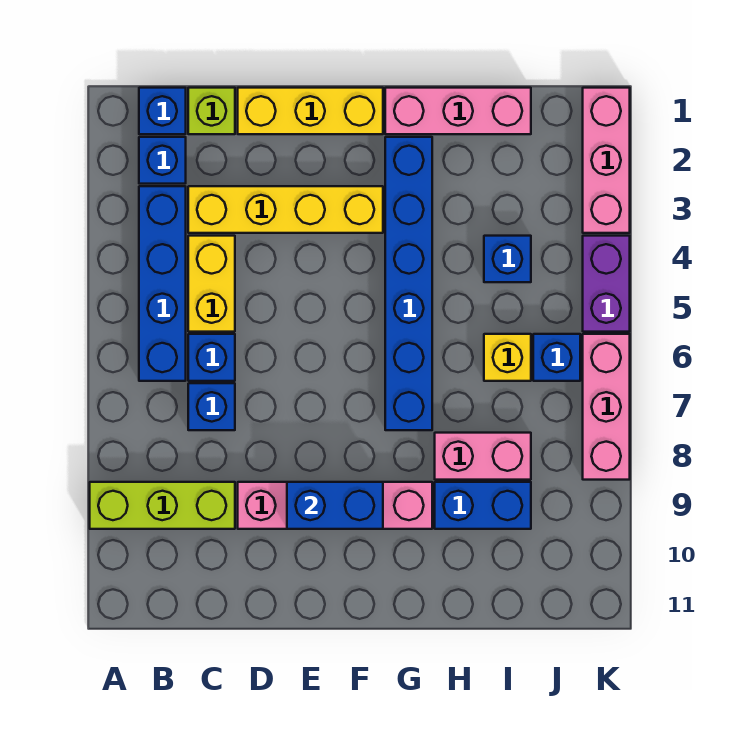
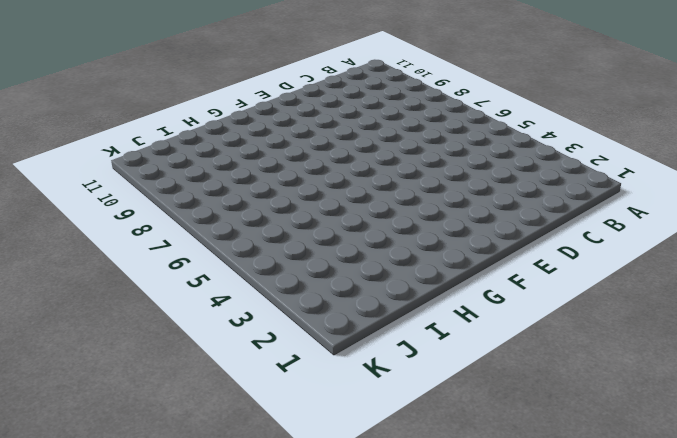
none -> lime 1x3 brick [90,482,235,529]
none -> blue 1x1 brick [139,88,186,134]
none -> blue 1x1 brick [139,137,186,184]

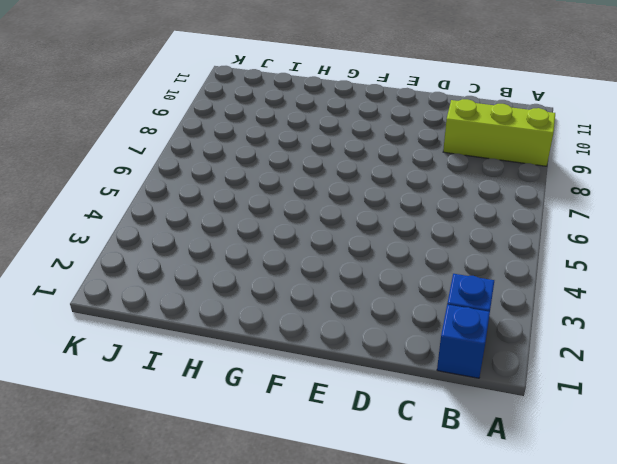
none -> blue 1x4 brick [139,186,186,381]
none -> lime 1x1 brick [188,88,235,134]
none -> yellow 1x4 brick [188,186,383,233]

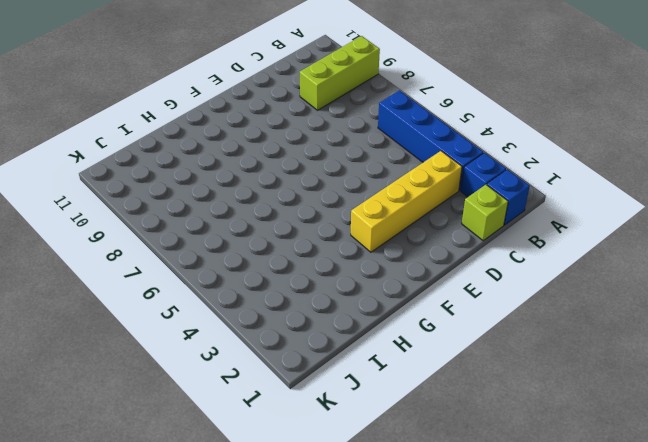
none -> yellow 1x2 brick [188,236,235,332]
none -> blue 1x1 brick [188,334,235,381]
none -> blue 1x1 brick [188,383,235,430]

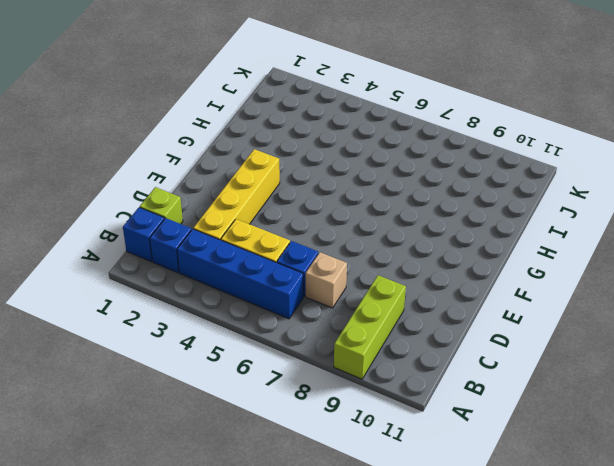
tan 1x1 brick [306,252,347,308] -> blue 1x1 brick [188,383,235,430]
none -> yellow 1x3 brick [238,88,383,134]
none -> pink 1x4 brick [238,482,432,529]
none -> pink 1x3 brick [385,88,531,134]

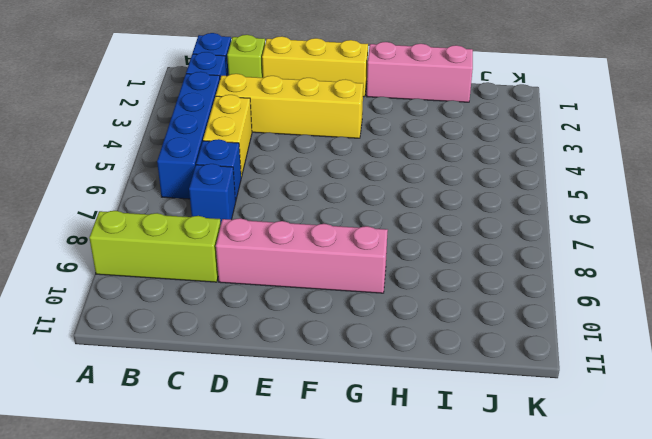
none -> blue 1x6 brick [385,137,432,430]
none -> pink 1x2 brick [435,433,531,480]
none -> blue 1x2 brick [435,482,531,529]

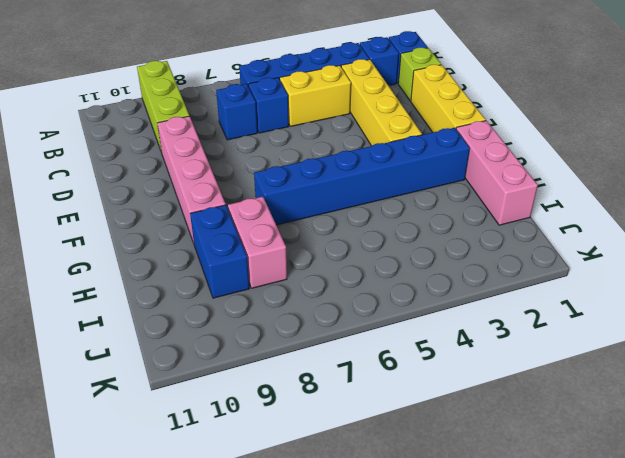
none -> blue 1x1 brick [484,236,531,282]
none -> yellow 1x1 brick [484,334,531,381]
none -> blue 1x1 brick [533,334,580,381]

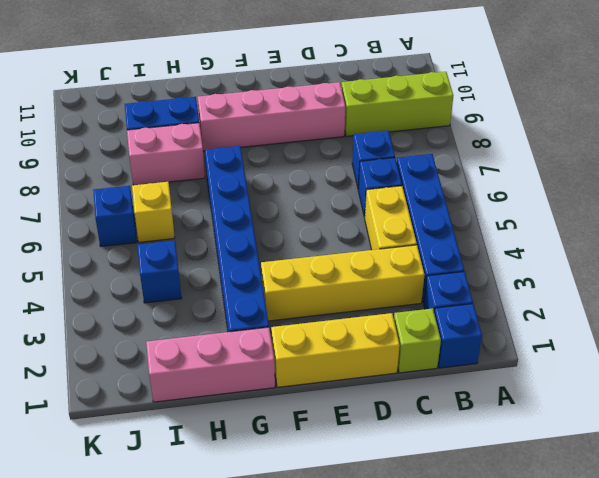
none -> pink 1x3 brick [583,88,630,233]
none -> purple 1x2 brick [583,236,630,332]
none -> pink 1x3 brick [583,334,630,480]

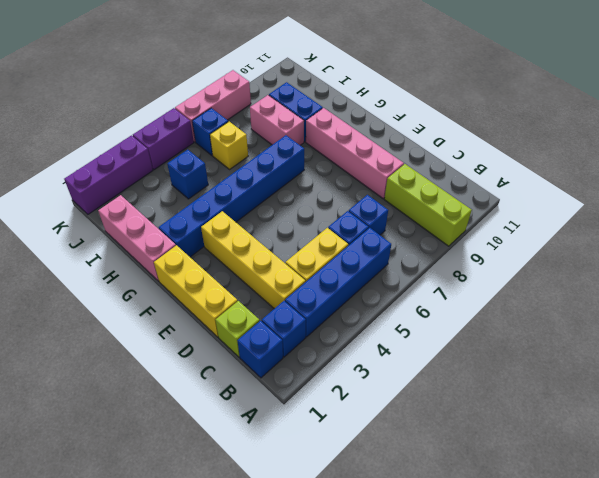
purple 1x3 brick [64,135,153,214] -> pink 1x3 brick [583,88,630,233]
none -> blue 1x2 brick [287,482,383,529]

